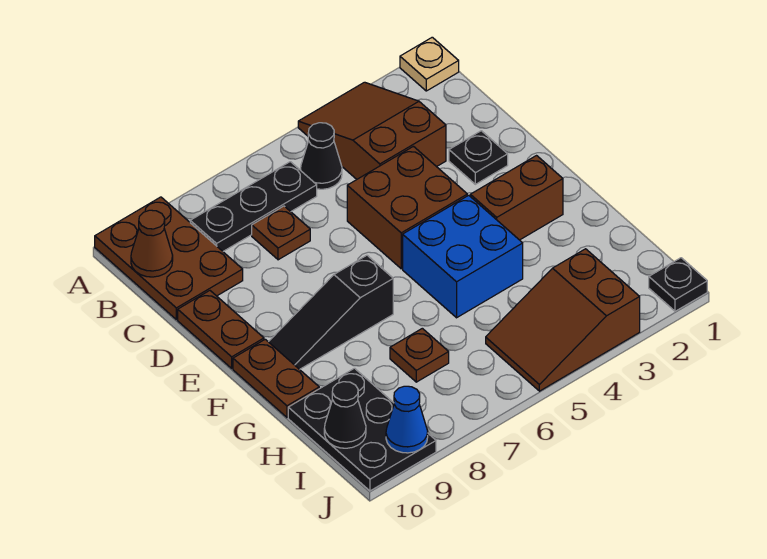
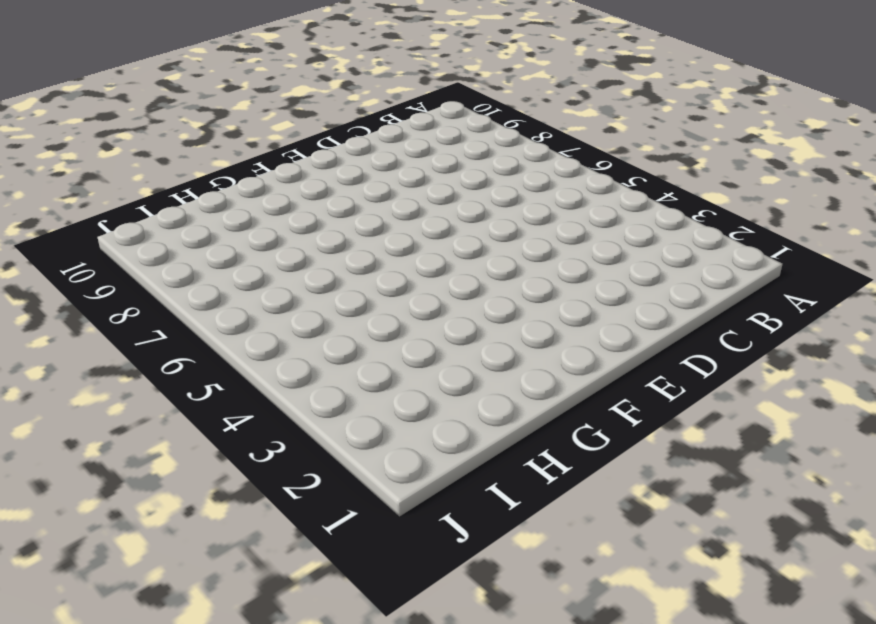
none -> tan 1x1 plate [400,37,459,91]
none -> brown 2x3 slope [298,82,446,179]
none -> brown 2x3 plate [95,197,243,320]

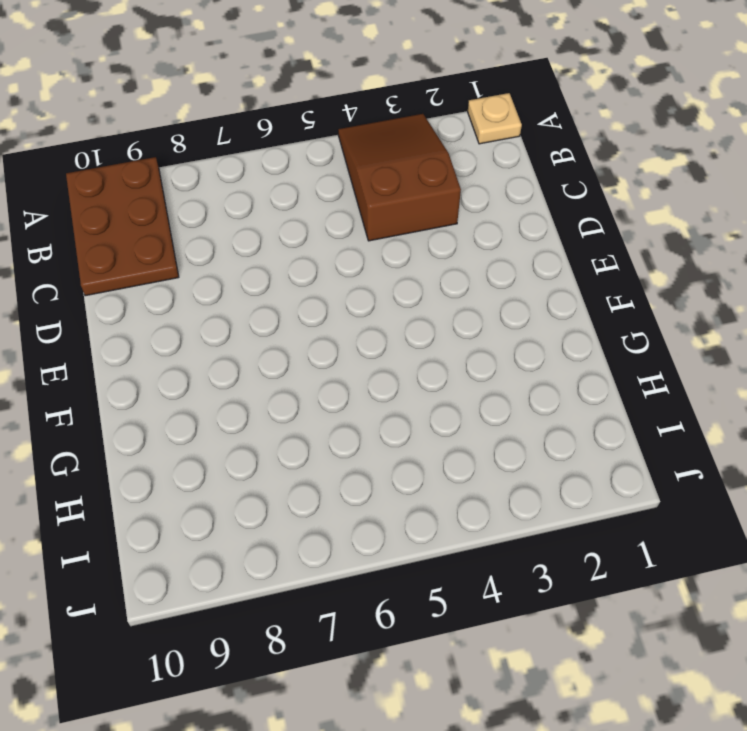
none -> black 1x1 cone [301,123,342,189]
none -> black 1x3 plate [190,162,317,251]
none -> brown 1x1 plate [252,206,310,260]

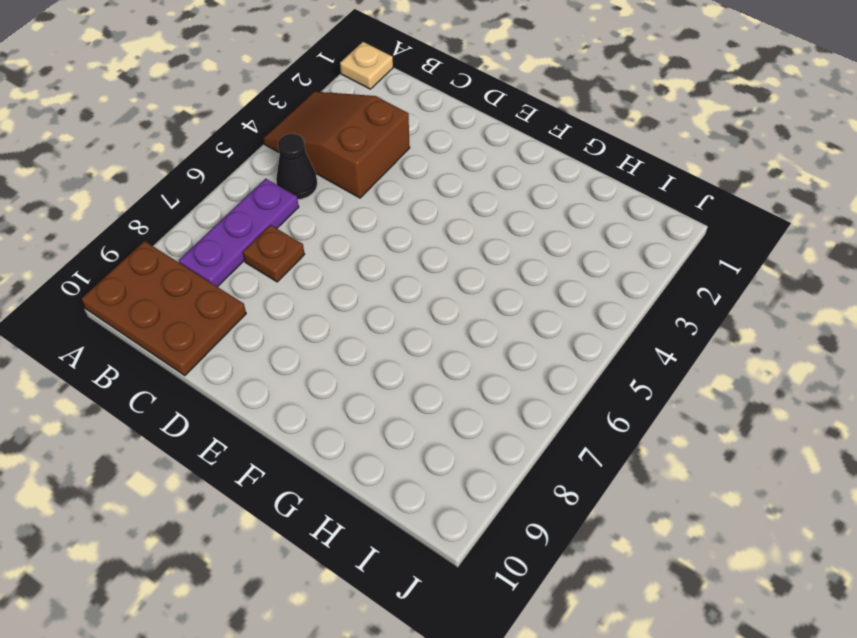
purple 1x3 plate [179,178,299,287] -> black 1x3 plate [190,162,317,251]
none -> black 1x1 plate [449,131,508,184]
none -> brown 2x2 brick [347,146,467,269]
none -> brown 1x2 plate [178,291,264,368]

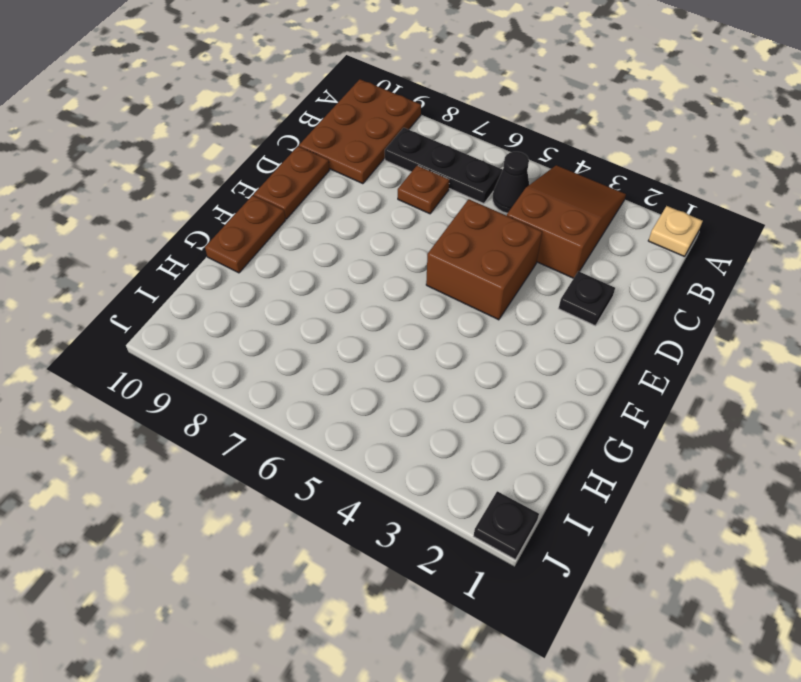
none -> brown 1x2 brick [470,156,563,240]
none -> blue 2x2 brick [403,195,523,318]
none -> black 1x3 slope [269,255,393,369]

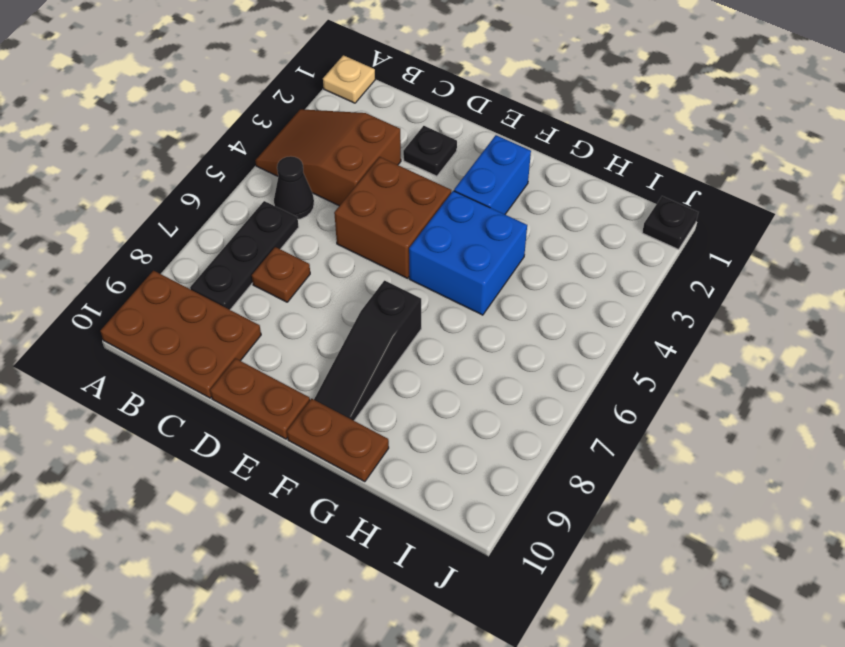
blue 1x2 brick [454,135,531,214] -> brown 1x2 brick [470,156,563,240]
none -> brown 1x1 plate [390,328,449,382]
none -> black 2x3 plate [288,368,436,491]
none -> brown 2x3 slope [486,249,640,391]

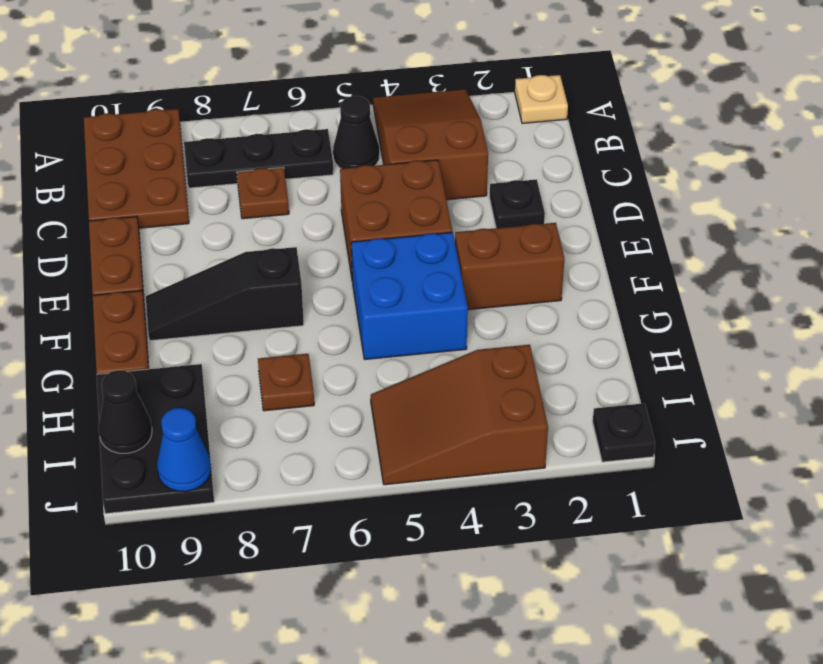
none -> brown 1x1 cone [131,210,173,277]

